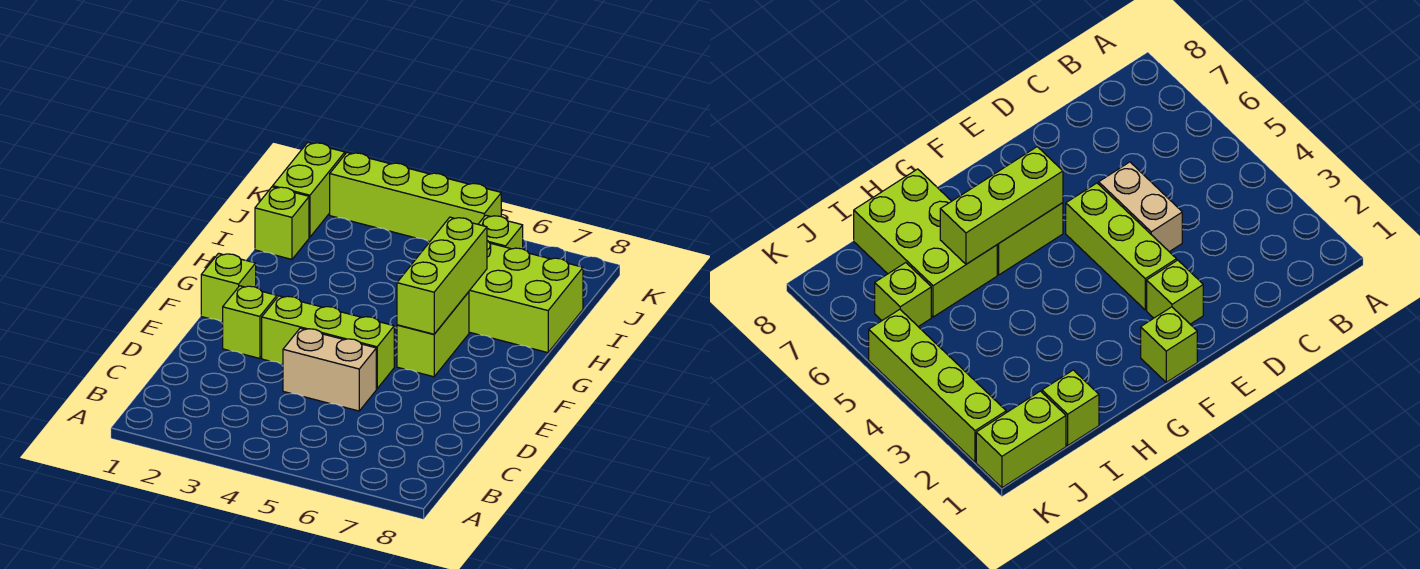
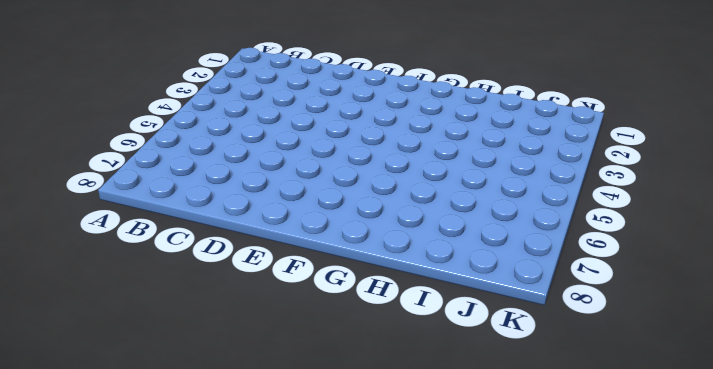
none -> tan 1x2 brick [283,328,376,411]
none -> lime 1x1 brick [223,286,277,358]

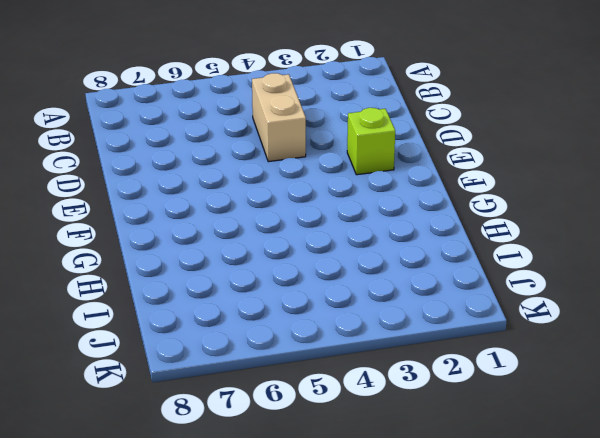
tan 1x2 brick [252,73,306,162] -> tan 1x2 brick turned to [283,328,376,411]
none -> lime 1x3 brick [262,296,394,389]
none -> lime 1x1 brick [201,253,256,322]

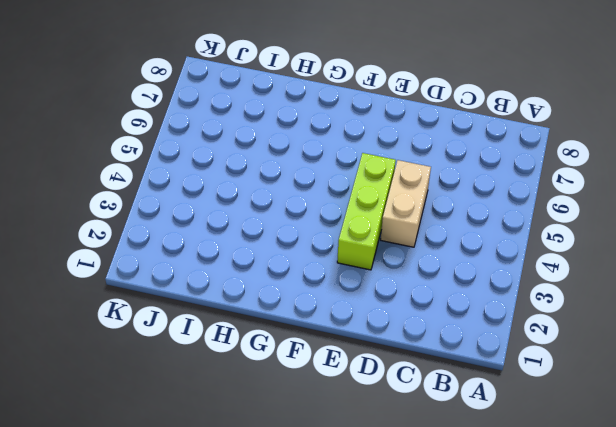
none -> lime 1x1 brick [223,286,277,358]
none -> lime 1x1 brick [201,253,256,322]

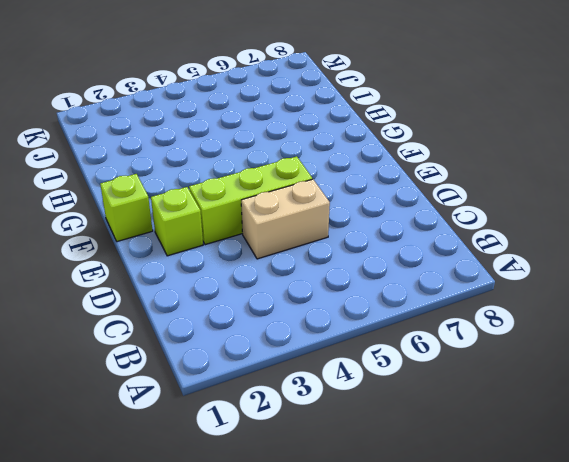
none -> lime 1x2 brick [397,292,469,377]
none -> lime 2x3 brick [469,241,583,353]

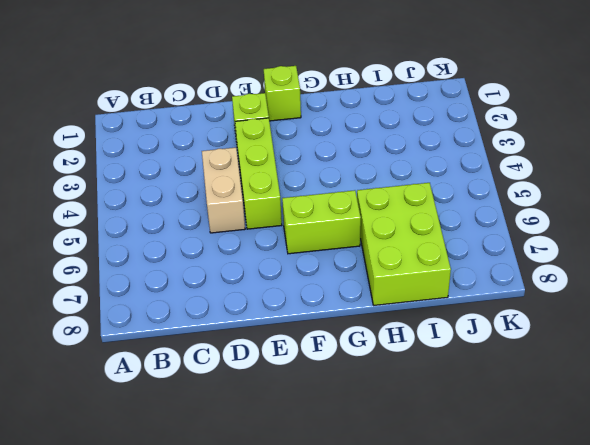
none -> lime 1x1 brick [255,187,309,259]
none -> lime 1x2 brick [273,143,345,237]

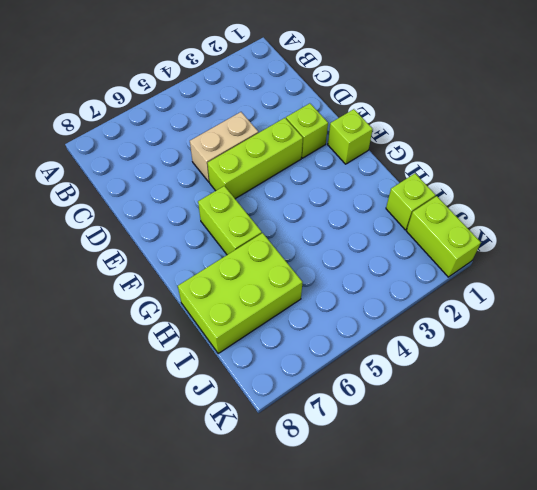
none -> lime 1x1 brick [478,215,523,249]
none -> lime 1x4 brick [330,153,501,241]

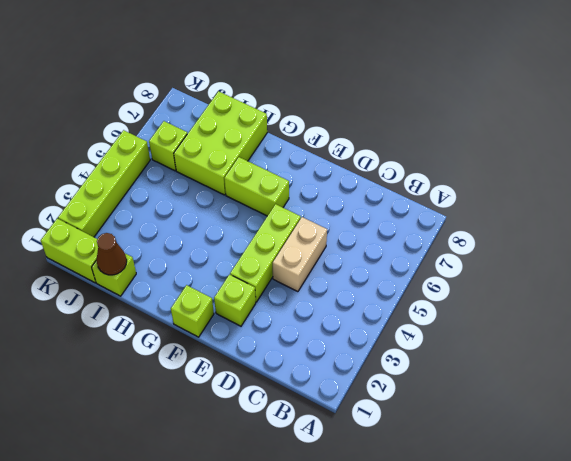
brown 1x1 cone [96,233,127,275] -> none
none -> lime 1x3 brick [397,217,487,334]

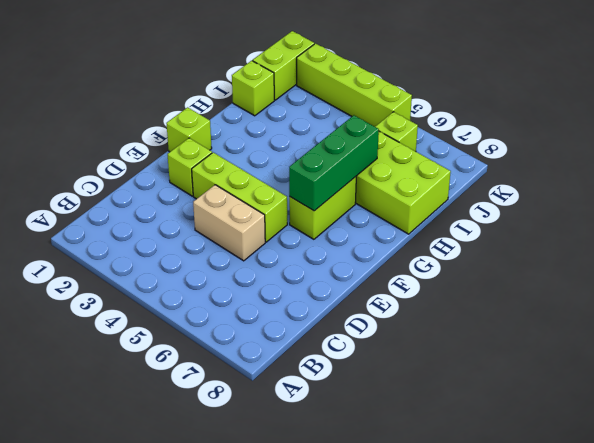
green 1x3 brick [289,115,379,211] -> lime 1x3 brick [397,217,487,334]

